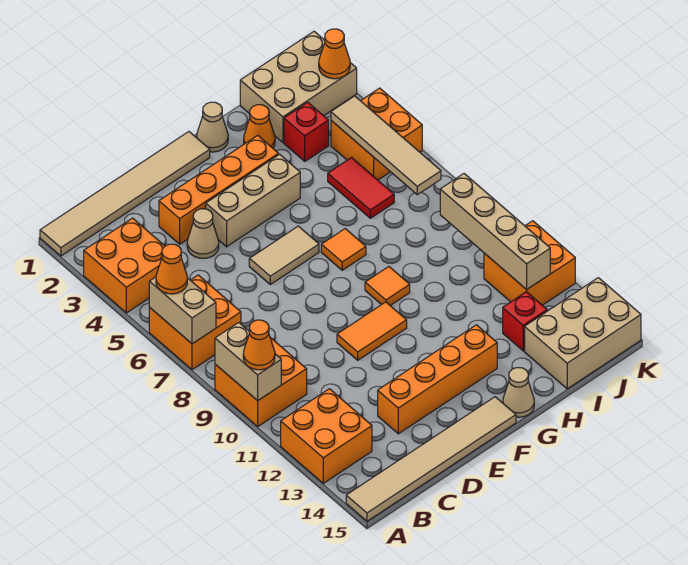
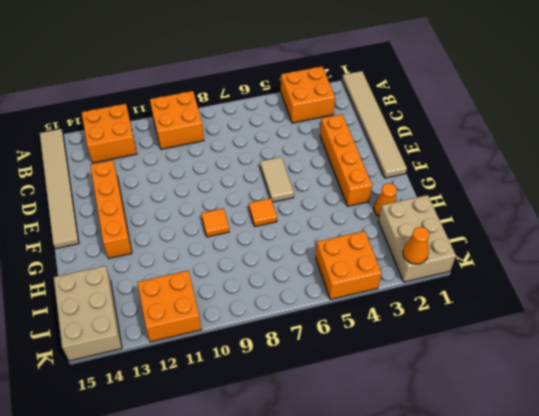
none -> orange 2x2 brick [149,275,241,370]
none -> tan 1x1 cone [187,209,219,258]
none -> tan 1x3 brick [206,154,300,247]
none -> orange 1x2 tile [337,302,407,360]

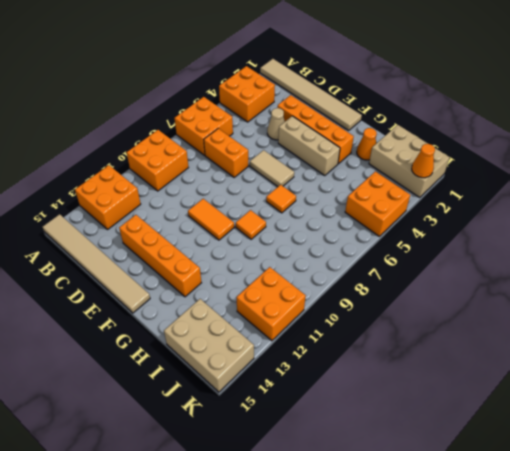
orange 1x2 brick [204,129,248,177] -> none
none -> tan 1x1 cone [197,102,228,152]
none -> tan 1x1 cone [503,368,534,417]
none -> red 1x1 brick [284,102,329,161]
none -> red 1x2 tile [328,158,394,218]

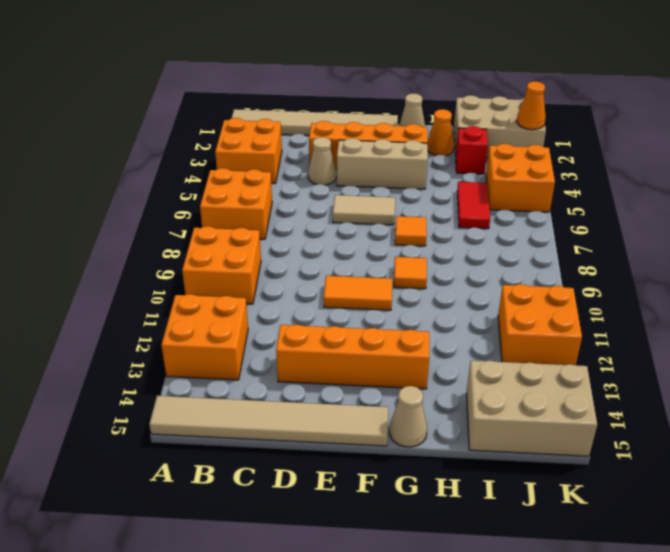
none -> red 1x1 brick [503,292,547,351]
none -> tan 1x2 brick [149,277,216,344]
none -> tan 1x2 brick [215,322,281,401]
none -> tan 1x4 tile [331,96,441,195]

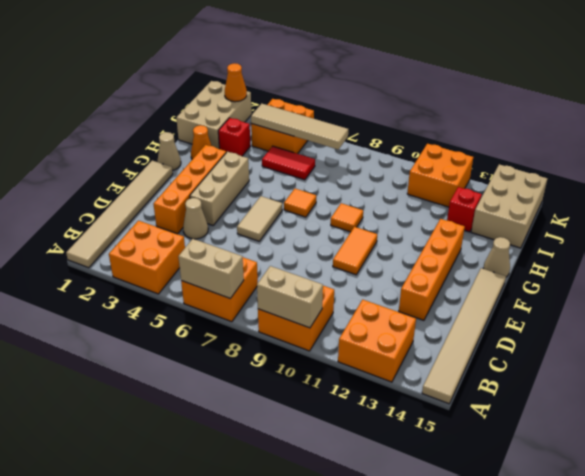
none -> tan 1x4 brick [440,174,550,290]
none -> orange 1x1 cone [156,244,187,294]
none -> orange 1x1 cone [243,320,275,370]

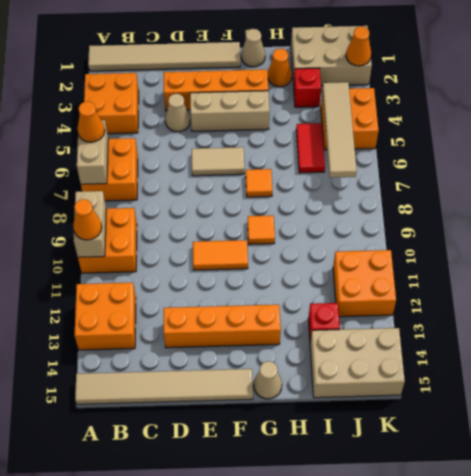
none -> tan 1x4 brick [440,174,550,290]

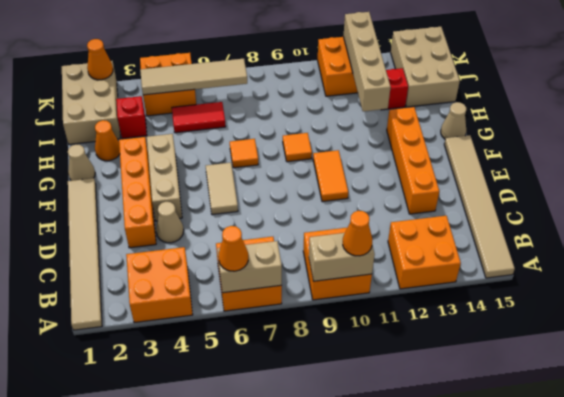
tan 1x4 brick [343,12,391,111] -> tan 1x4 brick turned to [440,174,550,290]

